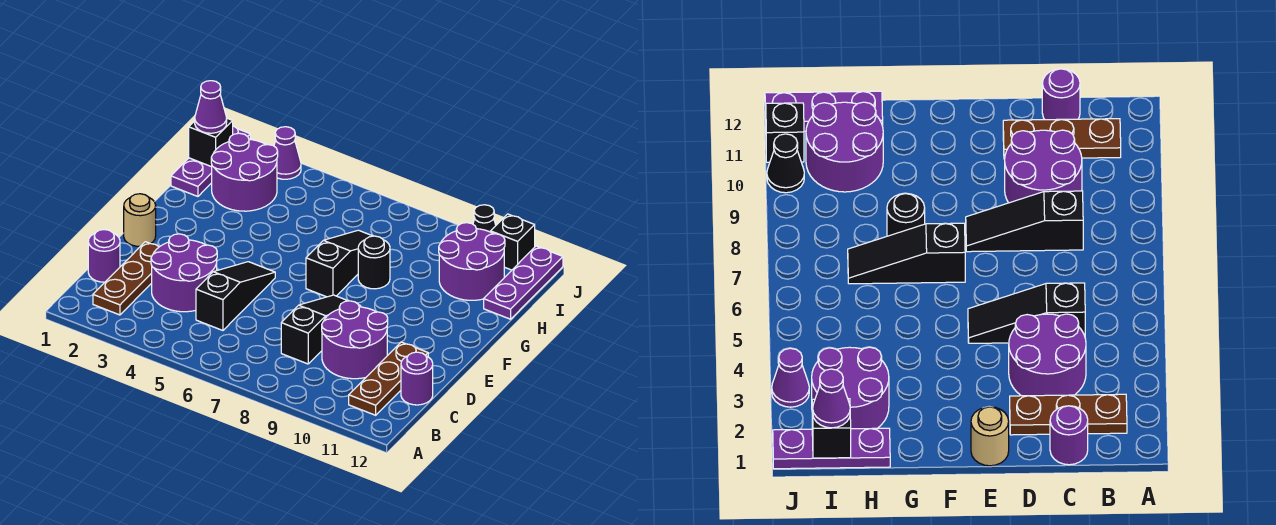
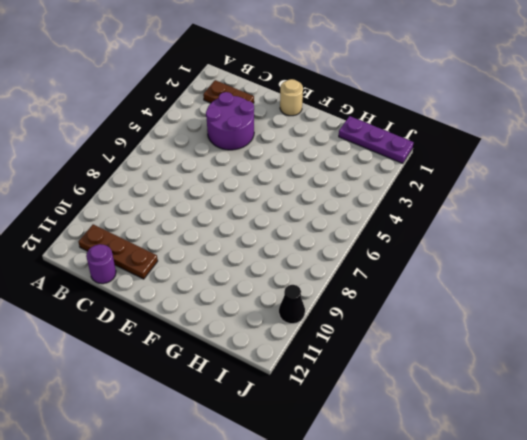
brown 1x2 plate [203,80,254,103] -> brown 1x3 plate [93,242,159,315]
none -> purple 1x1 round brick [88,230,120,282]
none -> black 1x3 slope [196,262,275,330]
none -> black 1x3 slope [281,295,361,364]

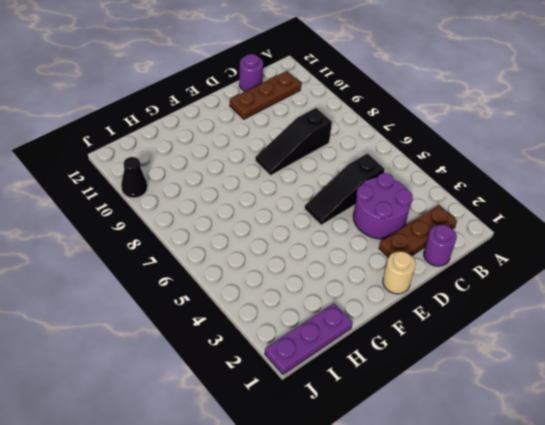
none -> purple 2x2 round brick [322,301,388,379]
none -> black 1x3 slope [306,230,372,297]
none -> black 1x1 round brick [358,236,390,289]

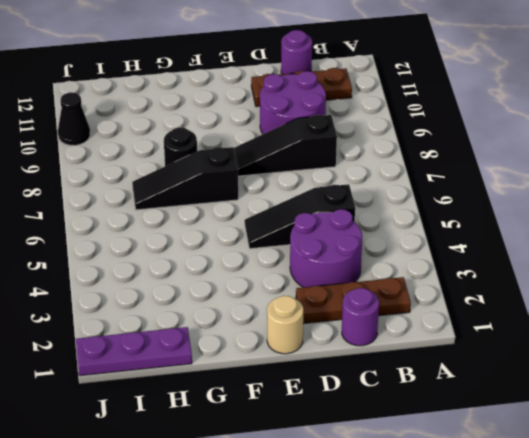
none -> purple 2x2 round brick [211,133,278,211]
none -> purple 2x2 round brick [439,223,505,300]
none -> purple 1x3 plate [484,246,563,319]

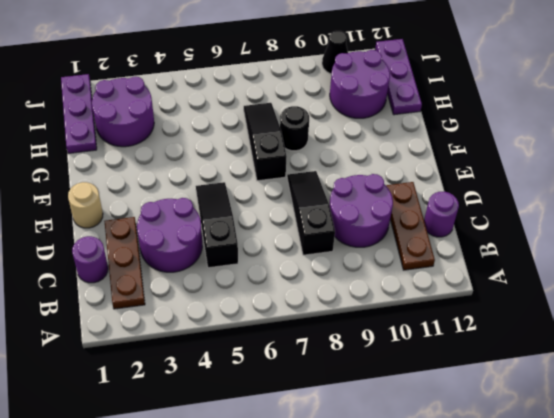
none -> purple 1x1 cone [274,127,301,179]
none -> black 1x1 brick [491,214,535,270]
none -> black 1x1 brick [189,118,233,167]

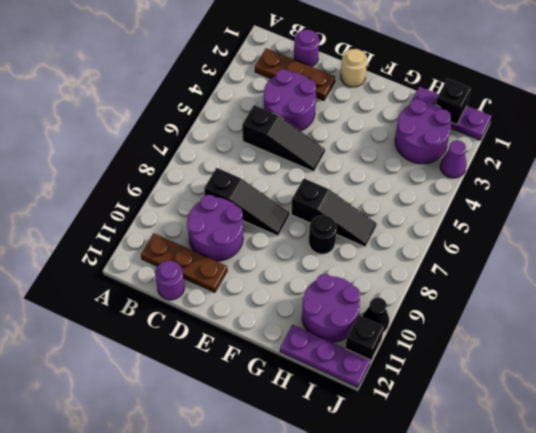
none -> purple 1x1 cone [195,81,227,133]

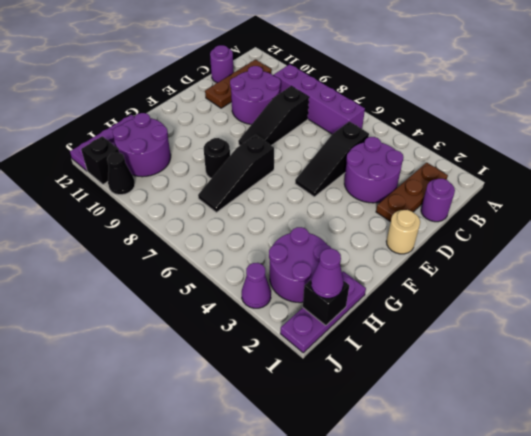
purple 1x4 brick [274,64,365,134] -> none

